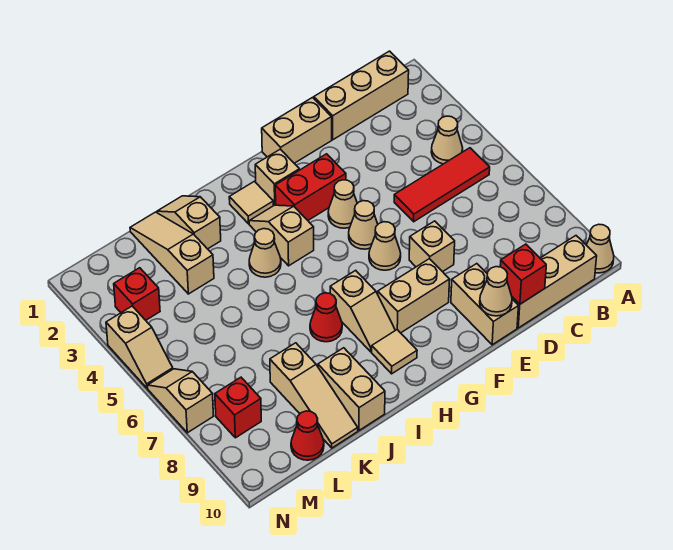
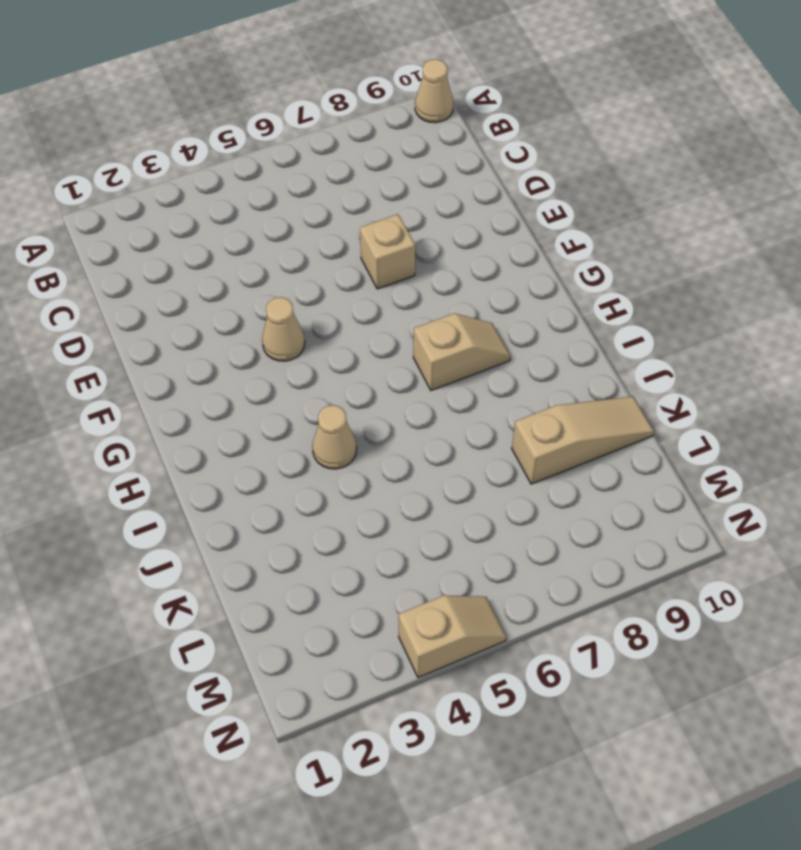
none -> tan 1x3 brick [314,51,409,140]
none -> tan 1x1 cone [431,116,463,164]
none -> red 1x3 tile [394,148,490,222]
none -> tan 1x3 brick [512,236,597,328]

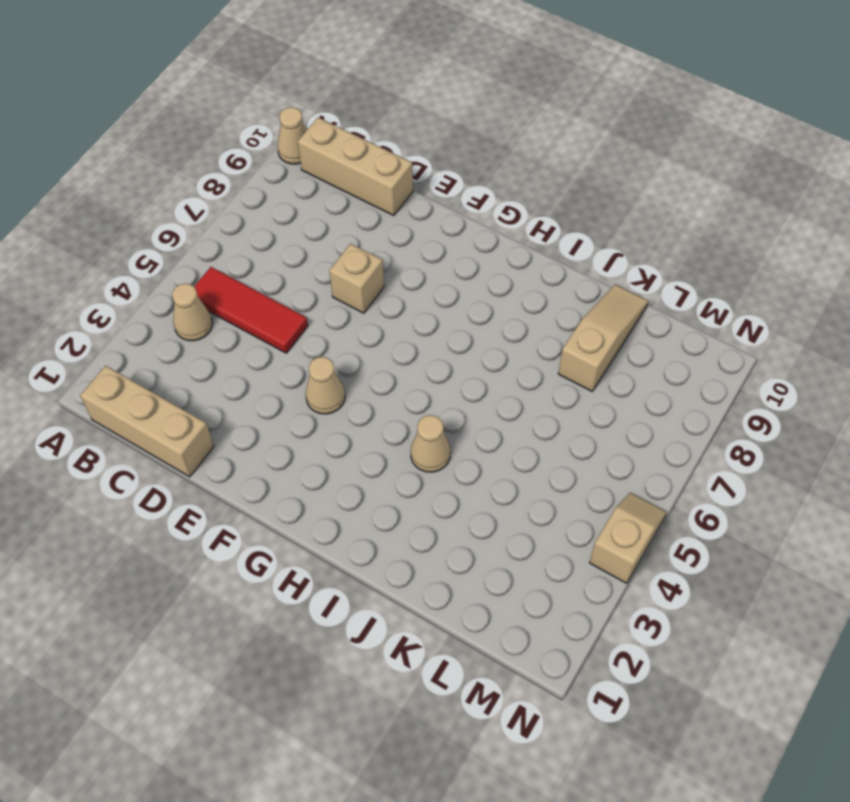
none -> tan 1x2 brick [262,98,332,163]
none -> tan 1x2 brick [451,264,519,345]
none -> red 1x2 brick [275,154,346,220]
none -> tan 1x1 cone [349,201,378,249]

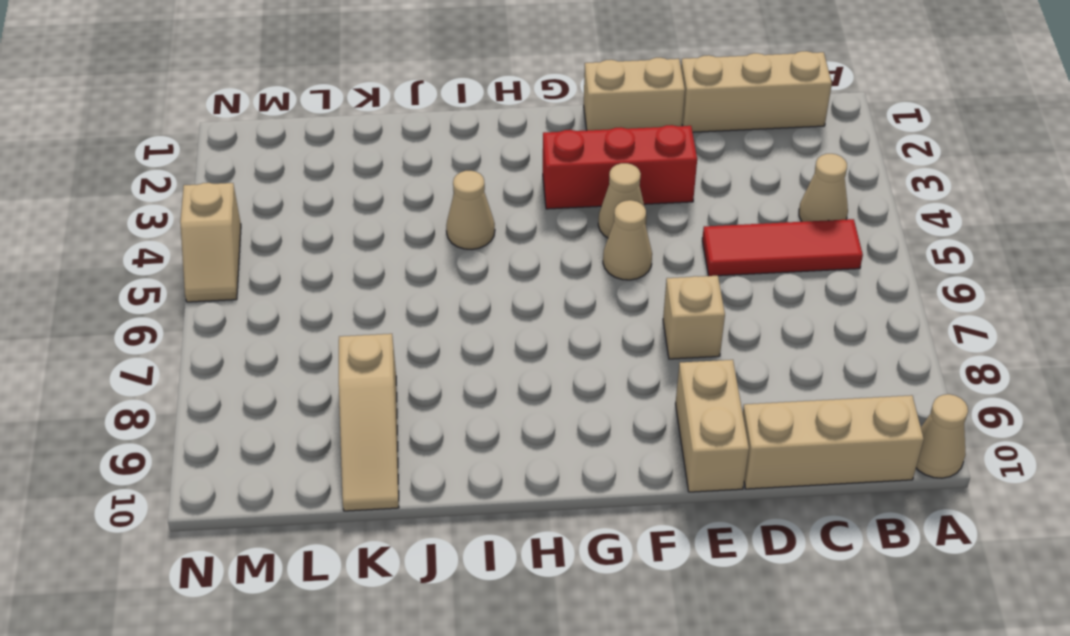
red 1x3 brick [543,125,697,209] -> red 1x2 brick [275,154,346,220]
none -> tan 1x1 cone [369,222,401,270]
none -> tan 1x2 brick [378,259,450,333]
none -> tan 1x1 brick [255,149,299,205]
none -> tan 1x1 tile [229,181,274,224]

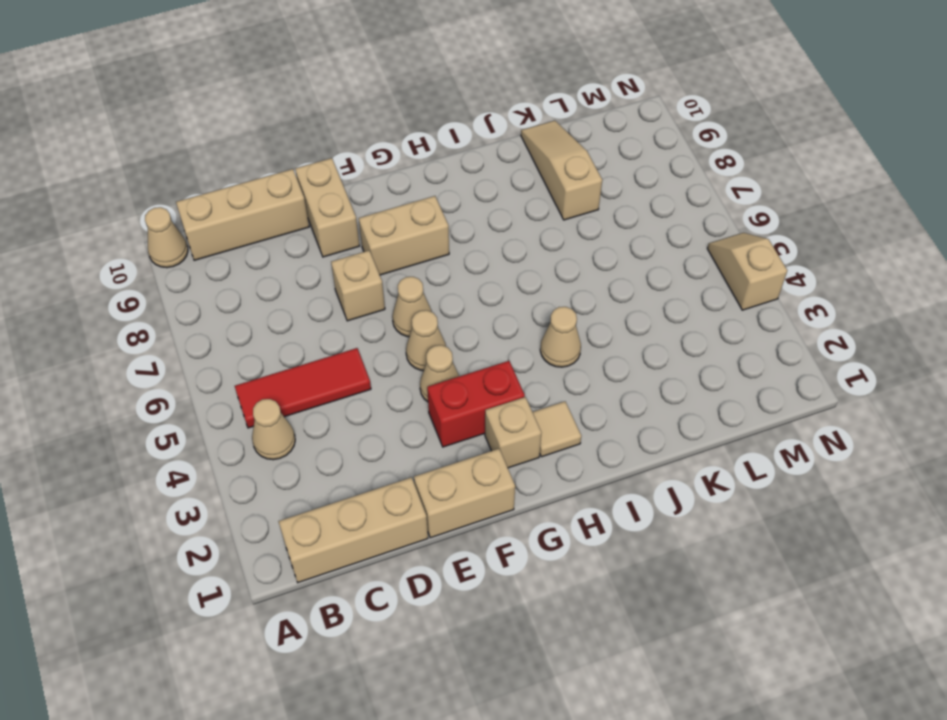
none -> tan 1x2 slope [249,205,314,266]
none -> tan 1x2 slope [330,270,395,352]
none -> tan 1x1 tile [372,330,417,374]
none -> red 1x1 cone [310,293,342,342]

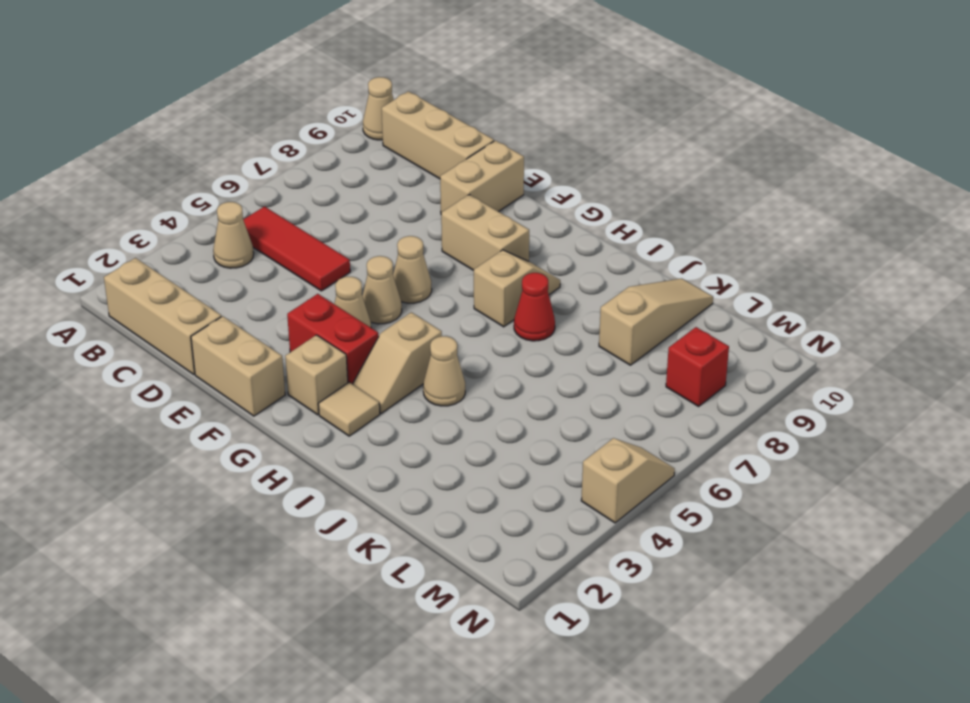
none -> tan 1x1 brick [409,221,455,272]
none -> tan 1x1 tile [372,330,417,374]
none -> tan 1x2 slope [157,196,221,249]
none -> tan 1x2 brick [318,348,385,430]

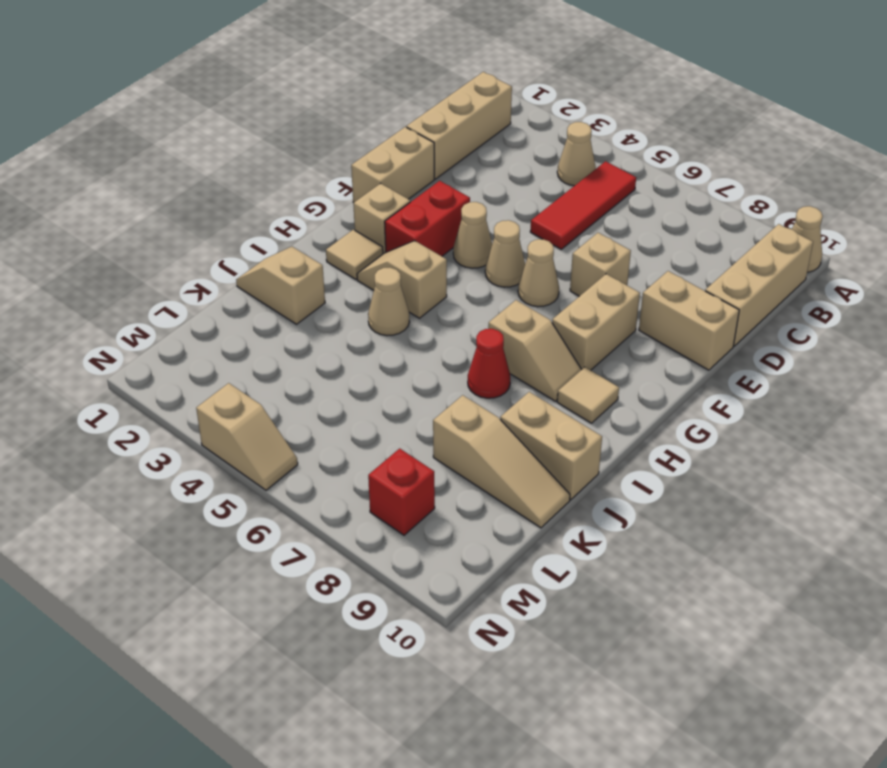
none -> tan 1x3 slope [130,212,214,294]
none -> red 1x1 cone [291,411,324,460]
none -> red 1x1 brick [114,268,160,320]
none -> tan 1x2 slope [148,369,213,433]

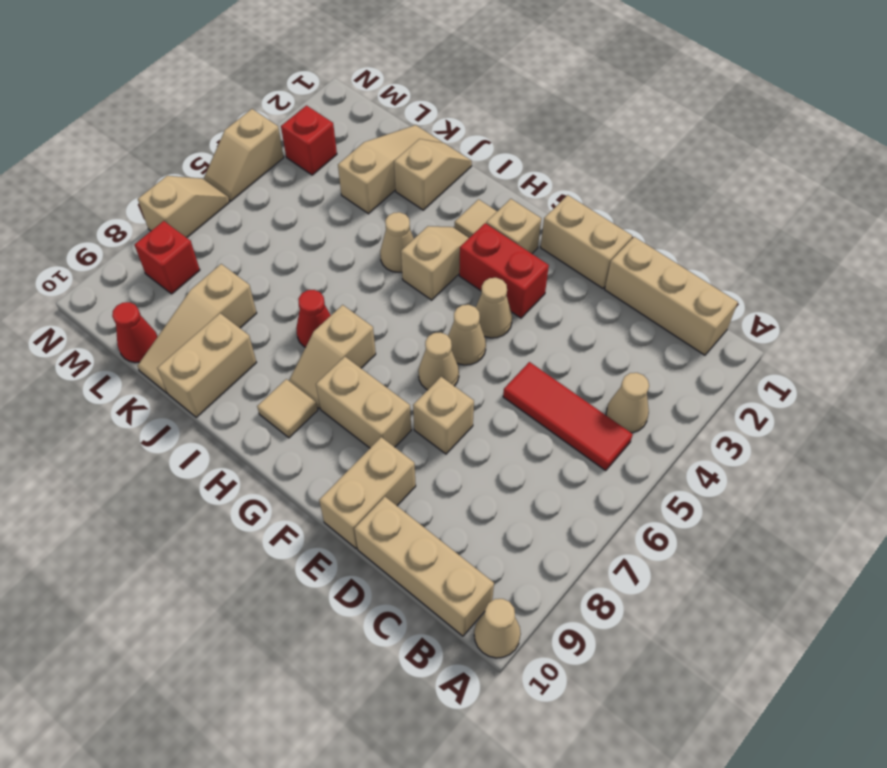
none -> red 1x1 brick [500,244,546,304]
none -> tan 1x1 cone [480,267,512,316]

